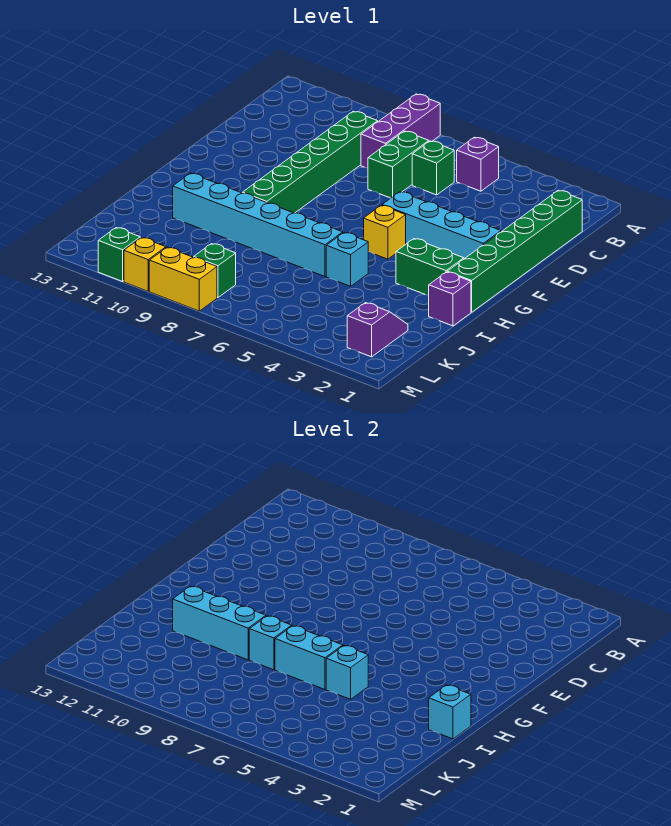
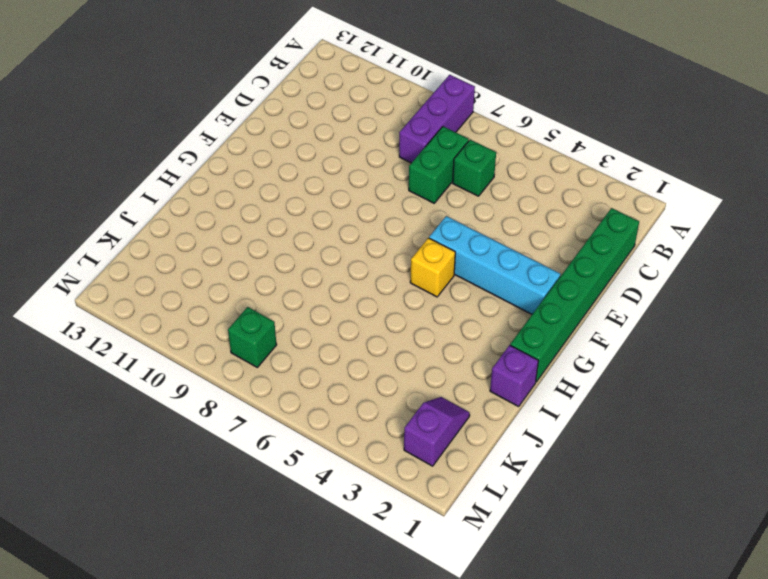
none -> purple 1x1 brick [457,137,499,191]
none -> green 1x6 brick [242,111,378,213]
none -> green 1x2 brick [396,239,464,295]

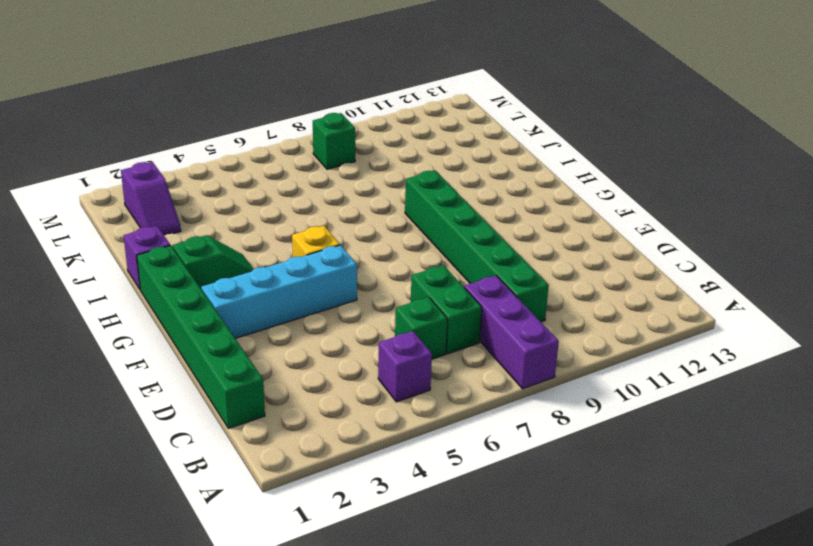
green 1x2 slope [173,235,254,290] -> green 1x2 brick [396,239,464,295]
none -> cyan 1x1 brick [326,233,368,286]
none -> cyan 1x6 brick [173,173,343,276]
none -> yellow 1x2 brick [149,247,217,311]

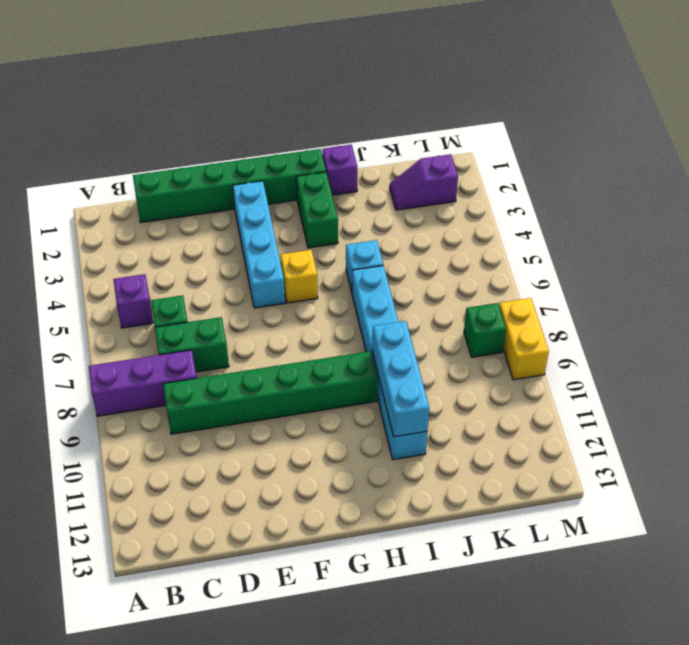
none -> yellow 1x1 brick [124,237,166,291]
none -> green 1x1 brick [98,228,140,282]
none -> cyan 1x1 brick [429,685,471,739]

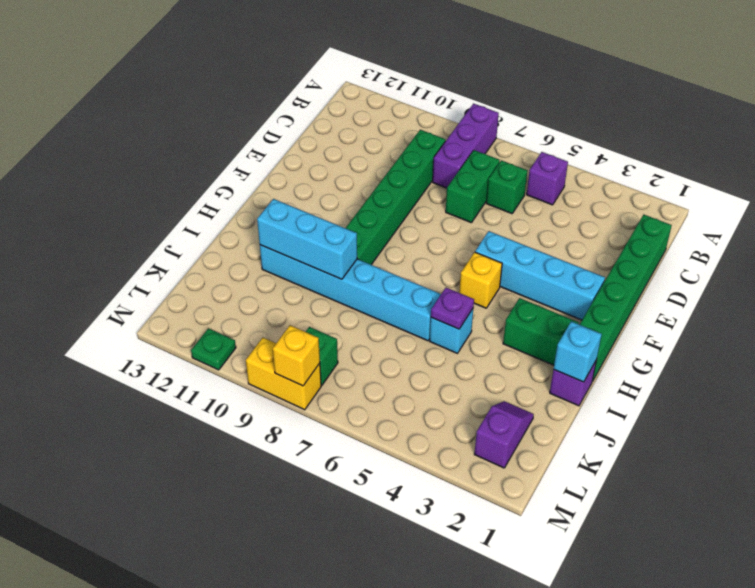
purple 1x1 plate [431,288,474,329] -> cyan 1x1 brick [326,646,368,699]
yellow 1x1 brick [273,325,320,386] -> yellow 1x1 brick moved to [124,237,166,291]
green 1x1 plate [191,328,236,370] -> green 1x1 brick [98,228,140,282]
none -> cyan 1x2 brick [275,626,343,689]
none -> cyan 1x1 brick [249,616,292,670]

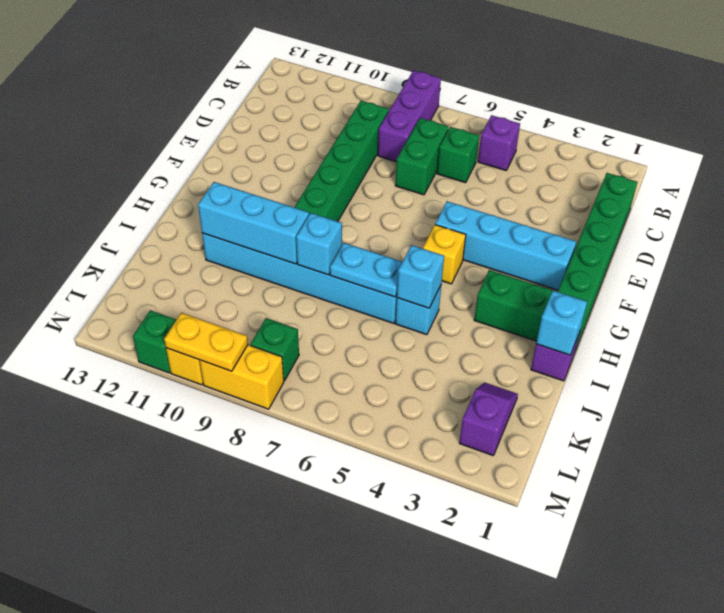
cyan 1x2 plate [330,243,402,297] -> cyan 1x2 brick [275,626,343,689]
yellow 1x2 plate [164,313,248,371] -> none

